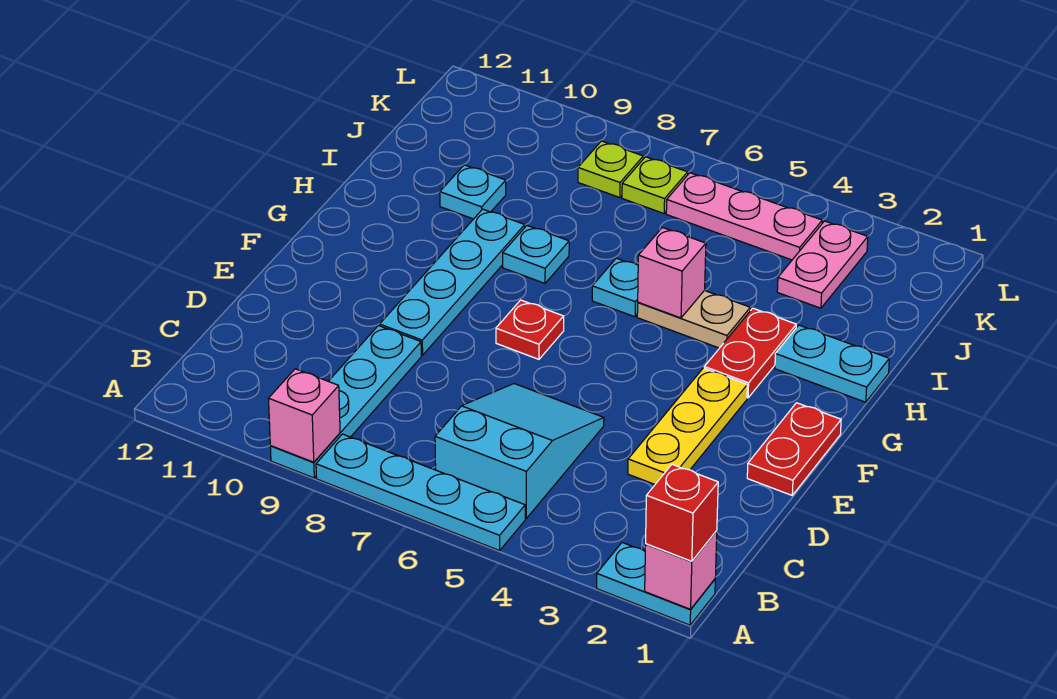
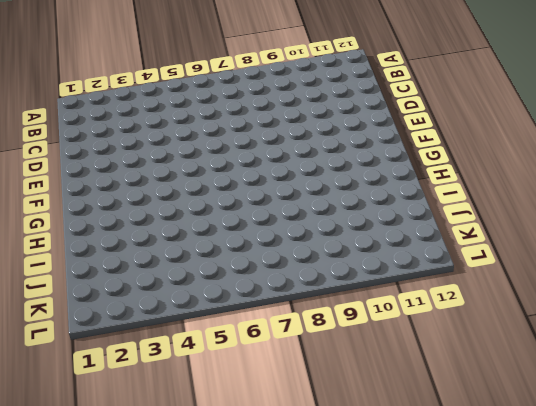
none -> cyan 1x2 plate [597,543,715,625]
none -> cyan 1x4 plate [316,434,525,551]
none -> cyan 1x4 plate [270,326,421,478]

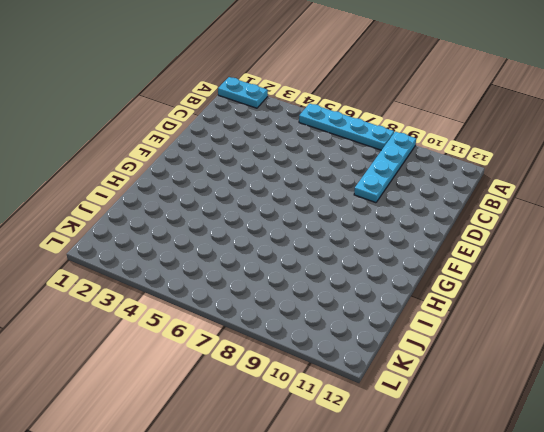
none -> cyan 2x3 slope [435,384,604,518]
none -> yellow 1x3 plate [628,368,747,484]
none -> red 1x2 plate [747,403,841,495]

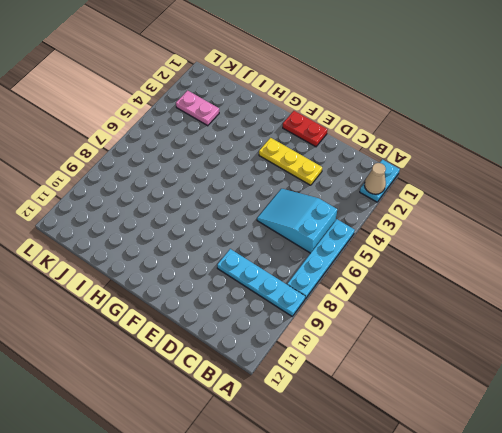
tan 1x1 cone [365,163,386,194] -> none
none -> cyan 1x4 plate [380,209,525,355]
none -> red 1x1 plate [496,300,564,359]
none -> red 1x2 plate [704,308,796,398]

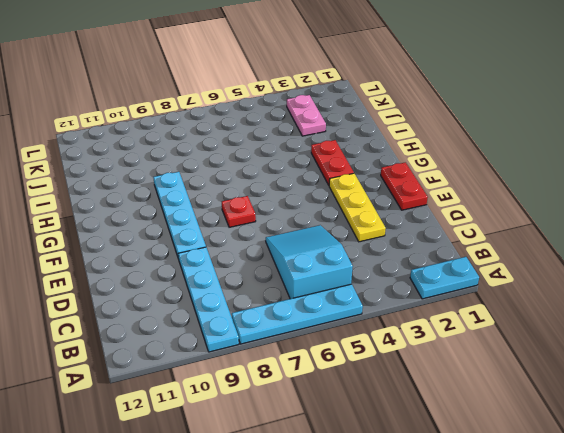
none -> cyan 1x2 plate [775,325,889,402]
none -> tan 1x2 plate [637,290,750,348]
none -> cyan 1x1 plate [592,258,638,317]

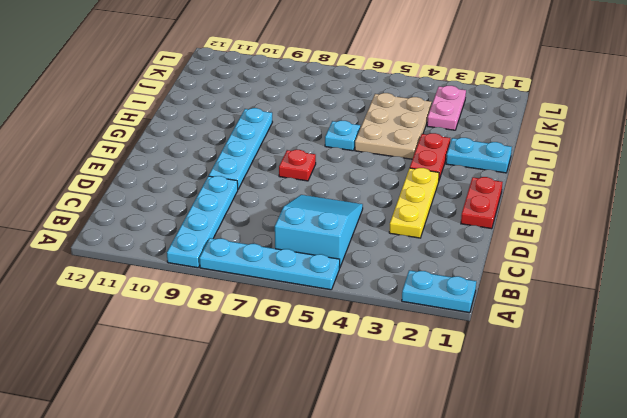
tan 2x3 plate [355,93,432,159] -> tan 1x2 plate [637,290,750,348]
none -> cyan 1x1 plate [503,226,569,283]
none -> cyan 1x1 plate [440,165,506,219]
none -> pink 1x3 plate [666,173,822,260]

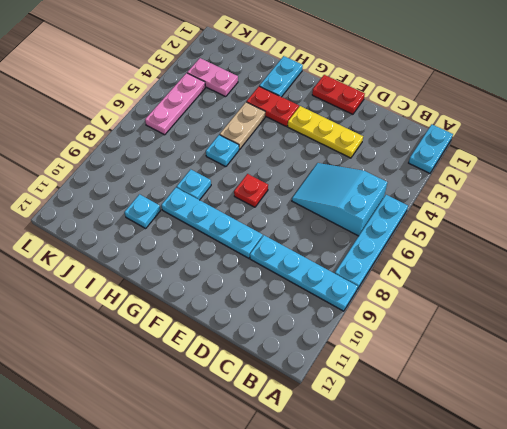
none -> lime 1x1 plate [622,157,688,214]
none -> lime 1x1 plate [578,141,643,198]
none -> pink 1x1 brick [645,531,717,609]

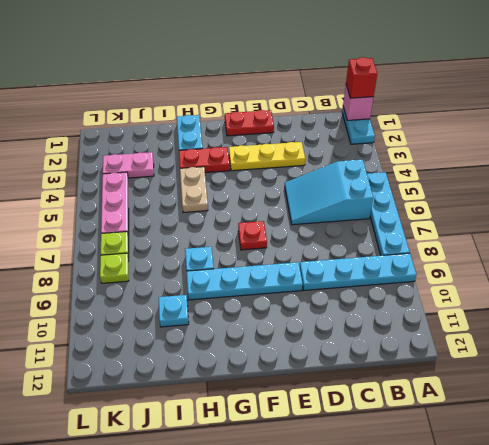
none -> cyan 1x1 plate [592,258,638,317]
none -> pink 1x1 brick [269,369,340,462]
none -> pink 1x1 brick [638,227,706,318]

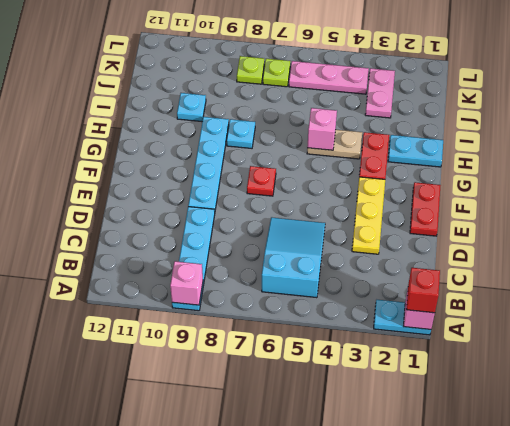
none -> cyan 1x4 plate [316,434,525,551]
none -> cyan 1x1 plate [592,258,638,317]

